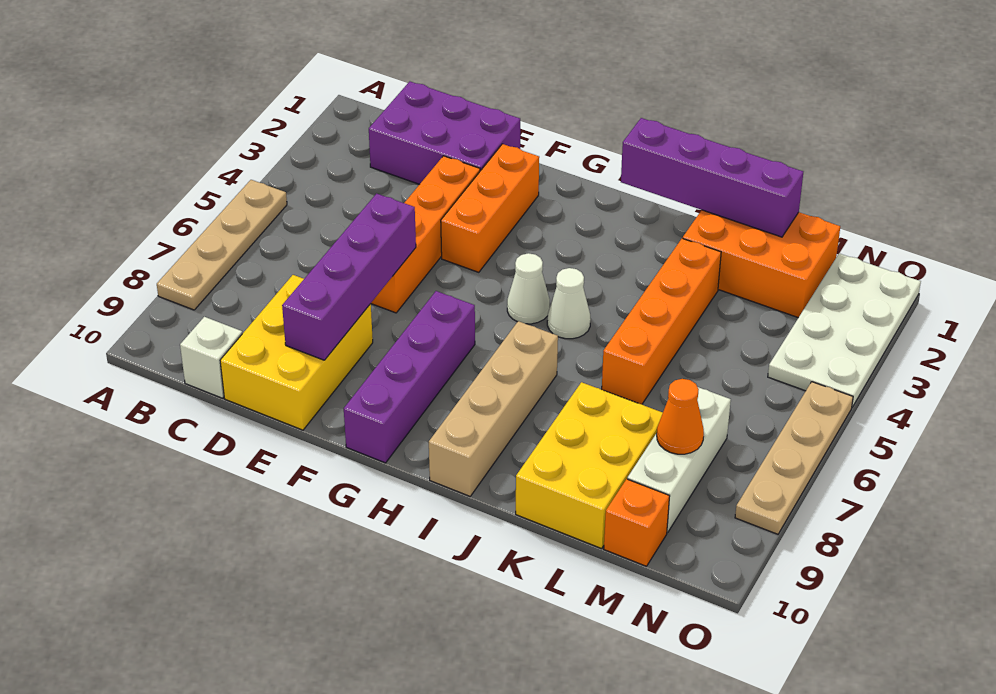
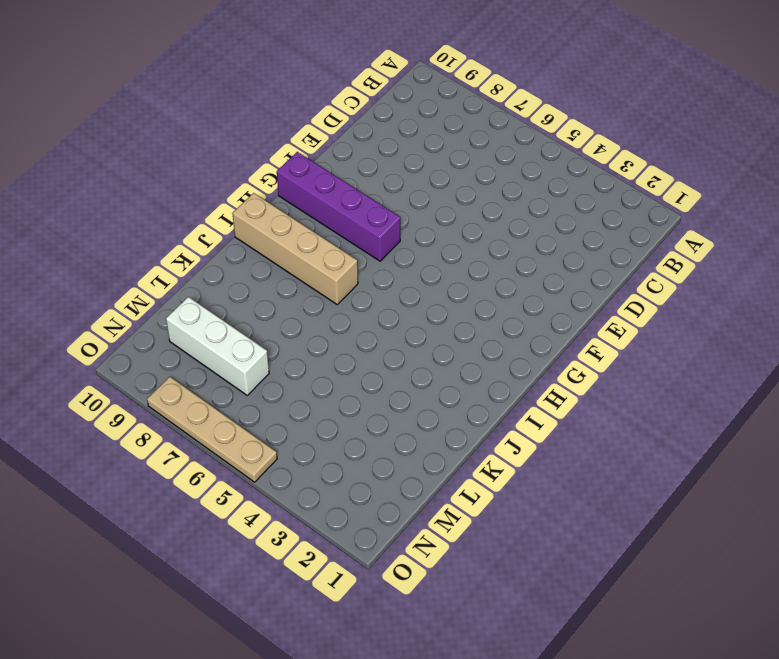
none -> tan 1x4 plate [157,180,287,310]
none -> purple 2x3 brick [369,82,520,184]
none -> white 1x1 brick [180,317,242,398]

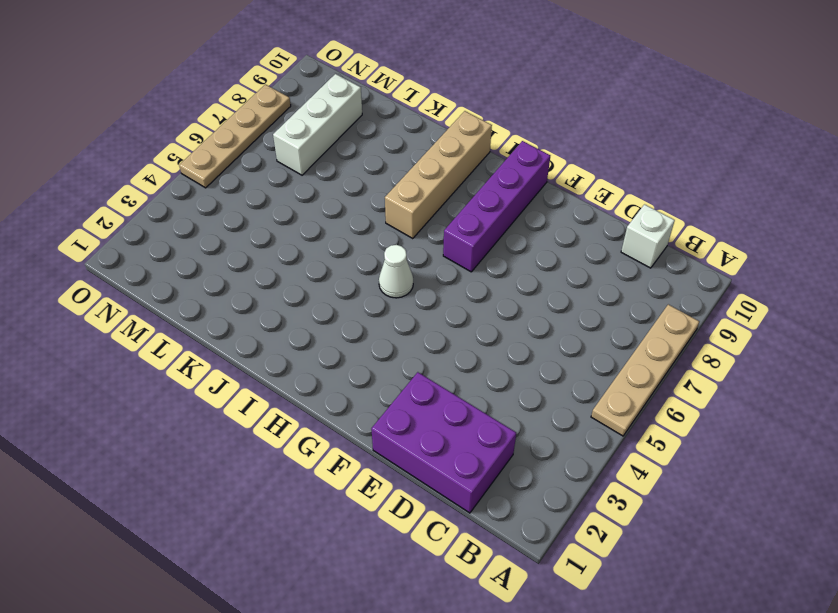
none -> yellow 2x3 brick [220,275,373,430]
none -> orange 1x4 brick [371,156,480,313]
none -> orange 1x3 brick [441,144,539,272]

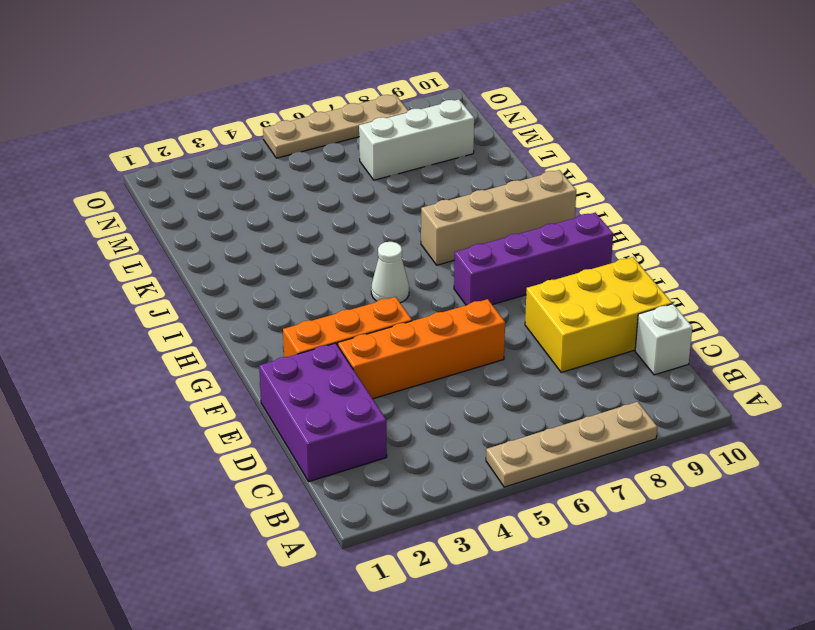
none -> white 1x1 cone [547,268,591,339]
none -> orange 2x3 brick [683,210,840,318]
none -> orange 1x4 brick [602,238,721,404]

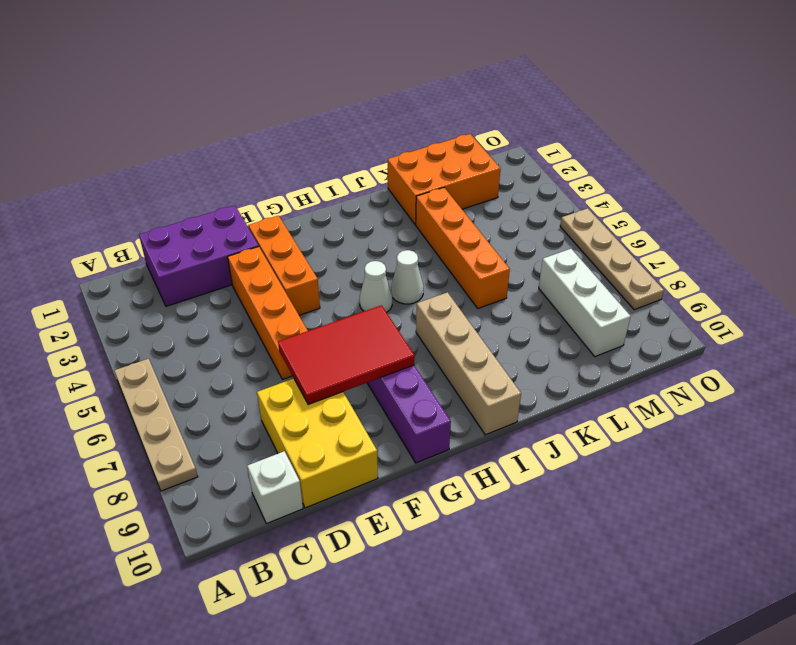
red 2x3 tile [278,305,415,405] -> purple 1x4 brick [282,194,416,360]
none -> yellow 2x3 brick [516,382,663,549]
none -> orange 1x1 brick [604,479,670,566]
none -> white 2x4 plate [768,253,921,407]

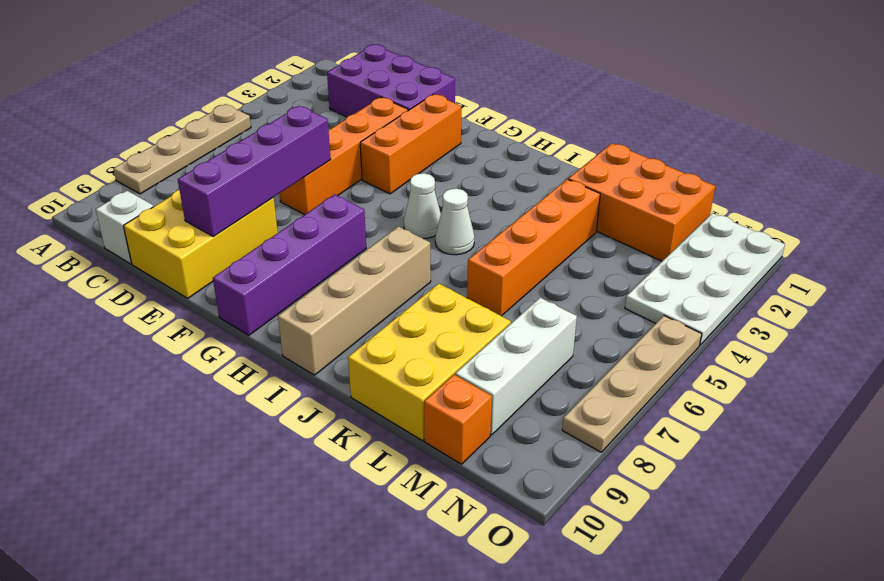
none -> purple 1x4 brick [621,118,803,237]
none -> orange 1x1 cone [657,379,704,454]

